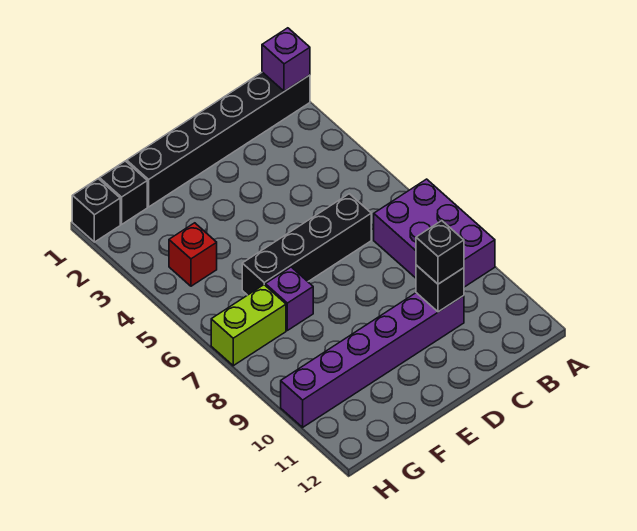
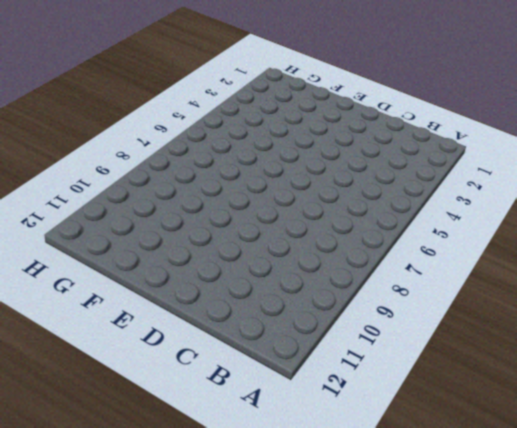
none -> black 1x6 brick [127,72,310,207]
none -> purple 2x3 brick [374,179,495,287]
none -> black 1x4 brick [242,194,371,295]

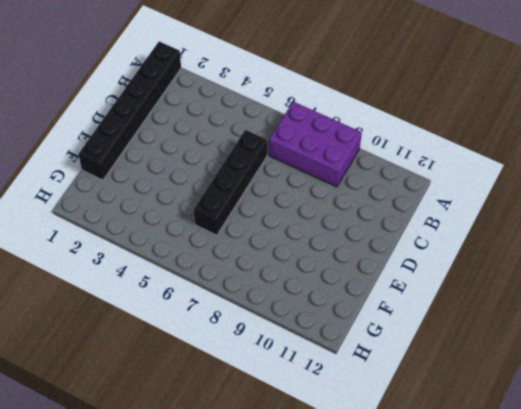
none -> purple 1x6 brick [281,293,464,427]
none -> purple 1x1 brick [265,267,313,330]
none -> black 1x1 brick [100,161,147,224]

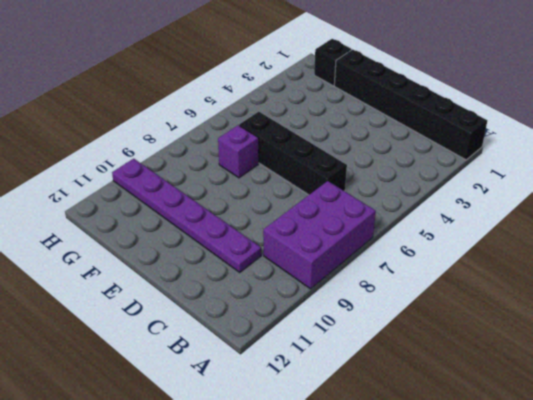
purple 1x6 plate [112,159,261,272] -> purple 1x6 brick [281,293,464,427]
none -> red 1x1 brick [169,223,217,286]
none -> lime 1x2 brick [211,285,286,366]
none -> black 1x1 brick [72,179,120,242]

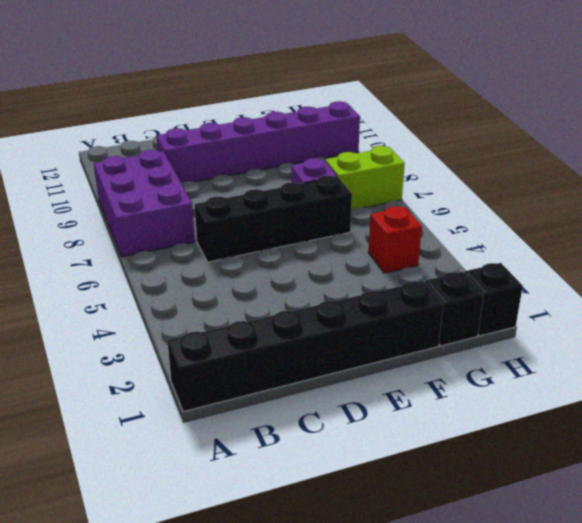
none -> purple 1x1 brick [262,28,310,91]
none -> black 1x1 brick [416,265,464,312]
none -> black 1x1 brick [416,221,464,284]

